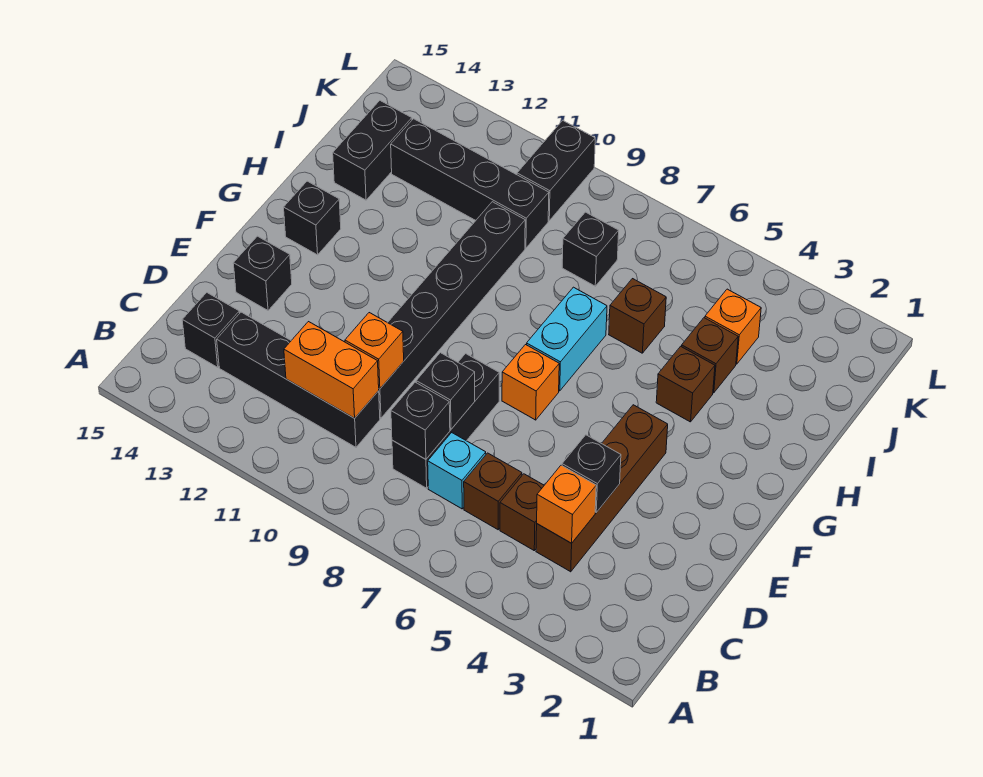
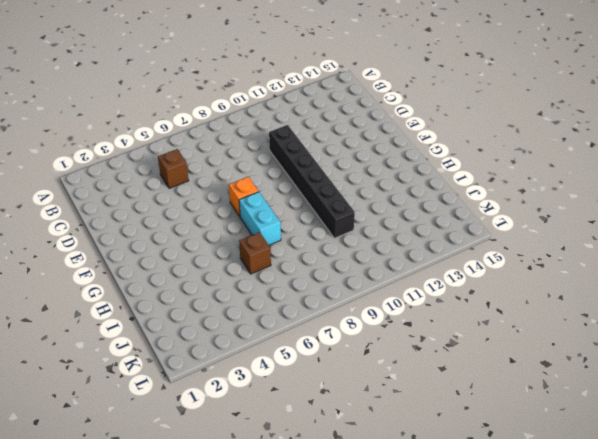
none -> brown 1x4 brick [536,405,668,572]
none -> brown 1x1 brick [464,453,522,530]
none -> cyan 1x1 brick [428,433,486,509]

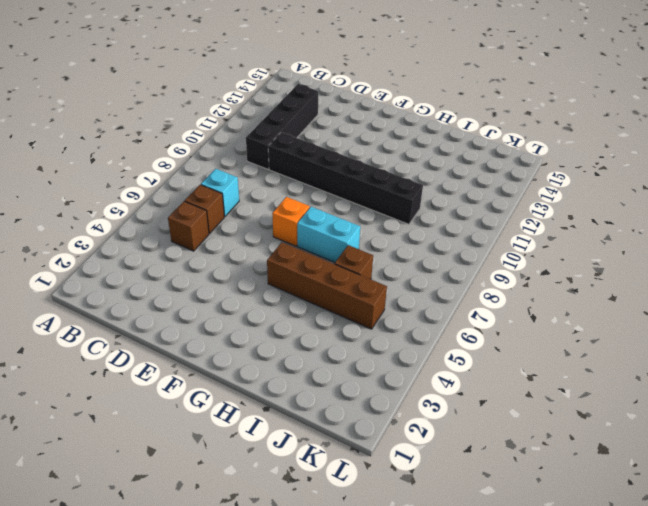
brown 1x4 brick [267,242,387,329] -> brown 1x4 brick moved to [536,405,668,572]
none -> black 1x3 brick [392,354,499,488]
none -> black 1x1 brick [182,293,240,367]
none -> black 1x1 brick [233,236,292,310]

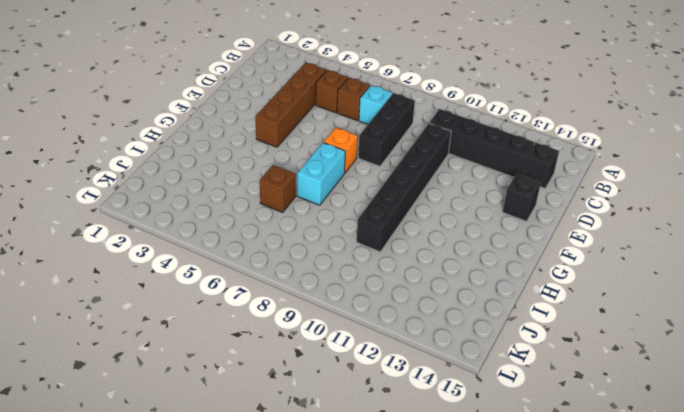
none -> black 1x1 brick [284,181,341,255]
none -> brown 1x1 brick [656,346,715,422]
none -> brown 1x1 brick [682,318,738,393]

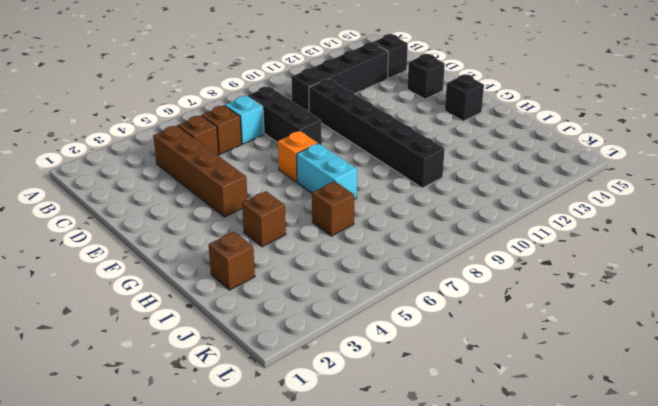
brown 1x1 brick [209,232,255,290] -> brown 1x1 brick moved to [682,318,738,393]
none -> black 1x2 brick [333,101,412,200]
none -> orange 1x1 brick [705,289,761,364]
none -> black 1x1 brick [562,212,619,286]

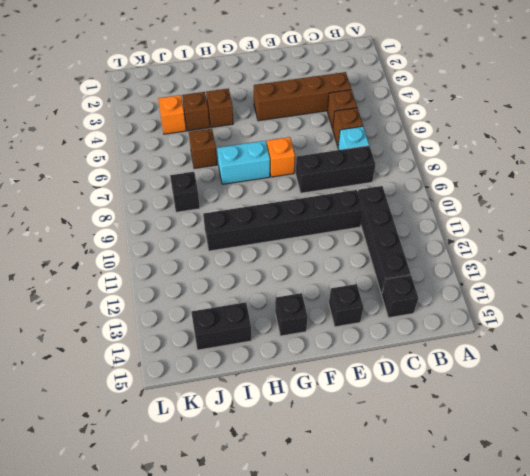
none -> black 1x4 brick [391,119,549,248]
none -> black 1x2 brick [517,120,595,220]
none -> orange 1x1 brick [537,465,596,543]

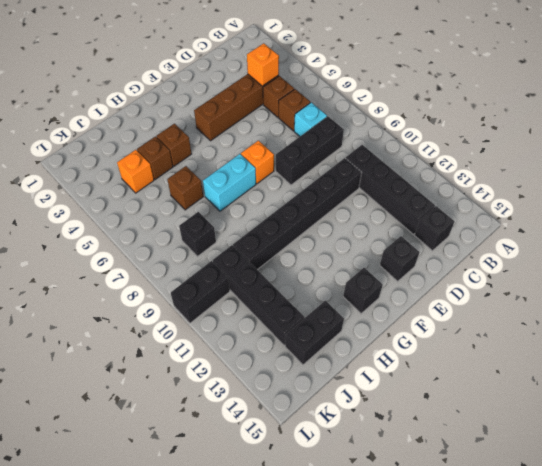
none -> black 1x1 brick [391,382,450,459]
none -> orange 1x2 brick [284,322,379,418]
none -> black 1x1 brick [562,435,621,512]

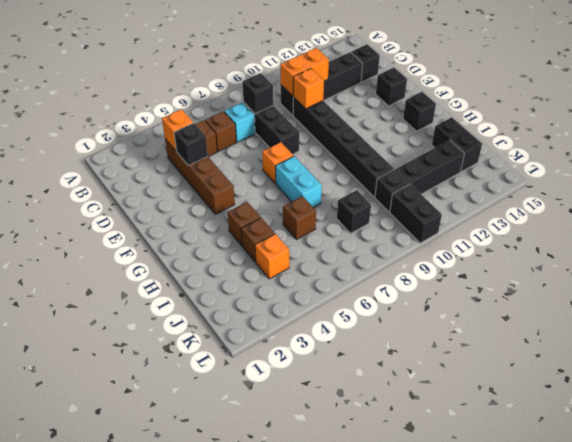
none -> black 1x1 brick [416,353,475,429]

